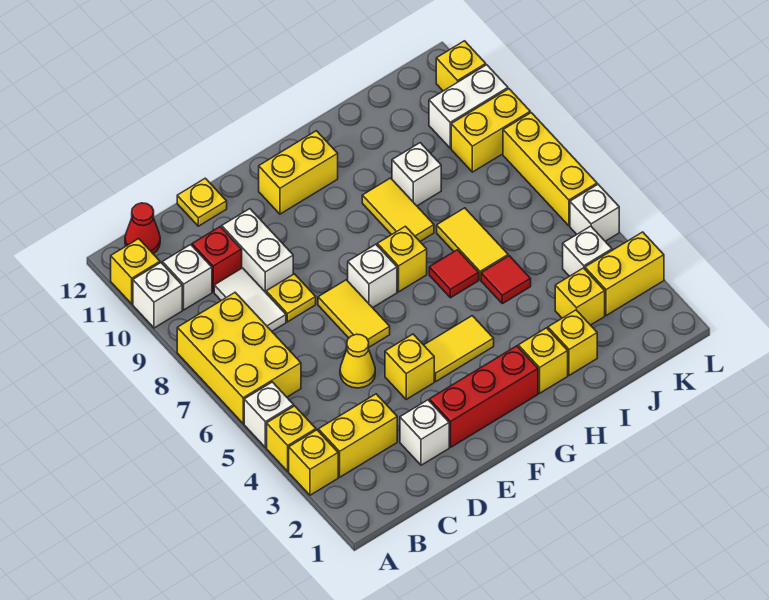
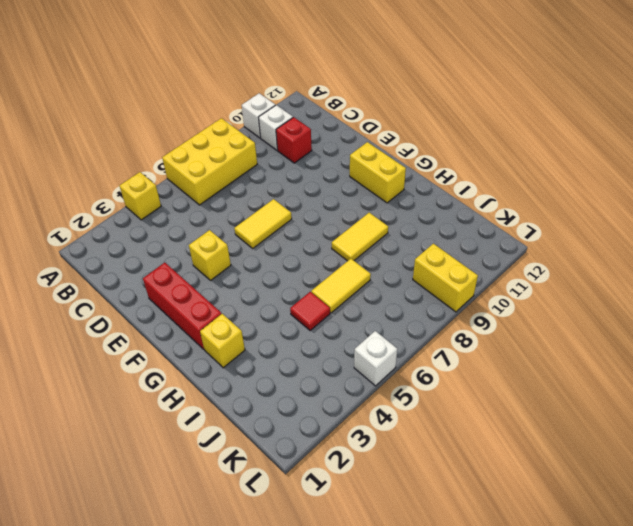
none -> yellow 1x1 brick [289,430,338,495]
none -> white 1x1 brick [244,382,294,448]
none -> yellow 1x1 brick [111,239,160,304]
none -> yellow 1x2 brick [318,394,397,477]

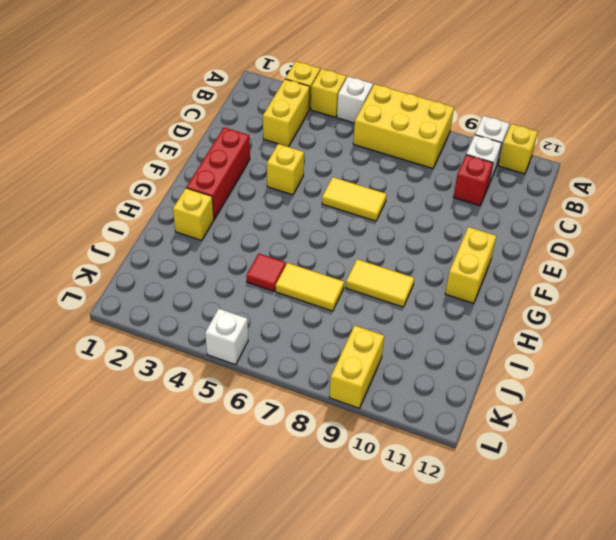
none -> red 1x1 cone [125,203,160,254]
none -> white 1x2 tile [214,268,286,331]
none -> white 1x1 brick [400,400,449,465]
none -> yellow 1x1 cone [340,334,375,388]

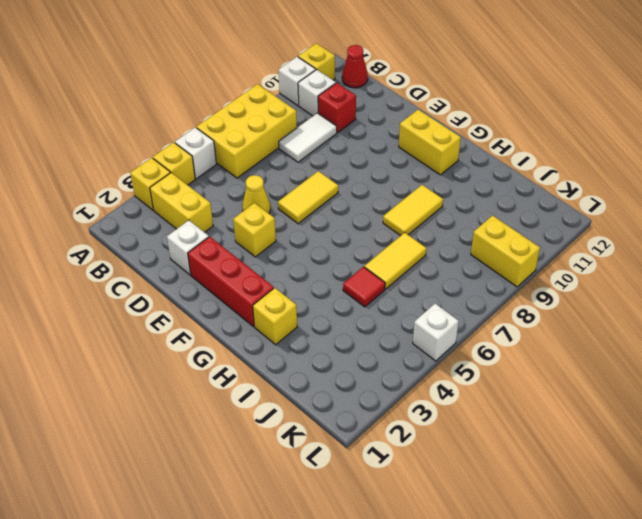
none -> yellow 1x1 plate [266,274,316,322]
none -> white 1x2 brick [222,209,293,292]
none -> yellow 1x1 plate [177,178,227,226]
none -> yellow 1x2 tile [424,316,494,381]

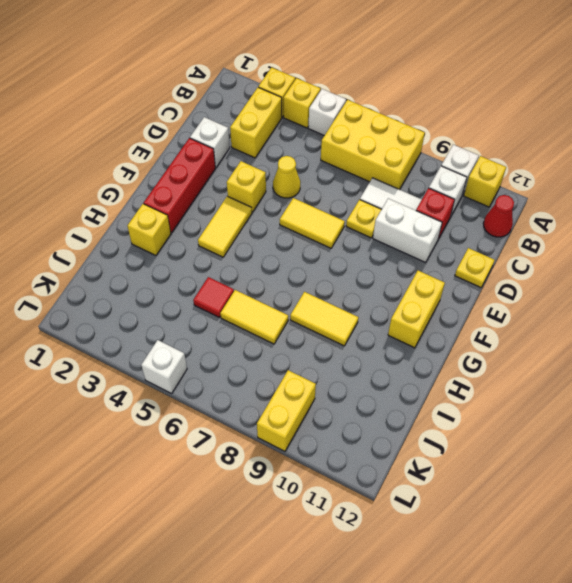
none -> white 1x1 brick [348,244,397,308]
none -> yellow 1x1 brick [377,226,427,292]
none -> red 1x1 tile [429,250,479,298]
none -> yellow 1x1 brick [548,310,597,375]

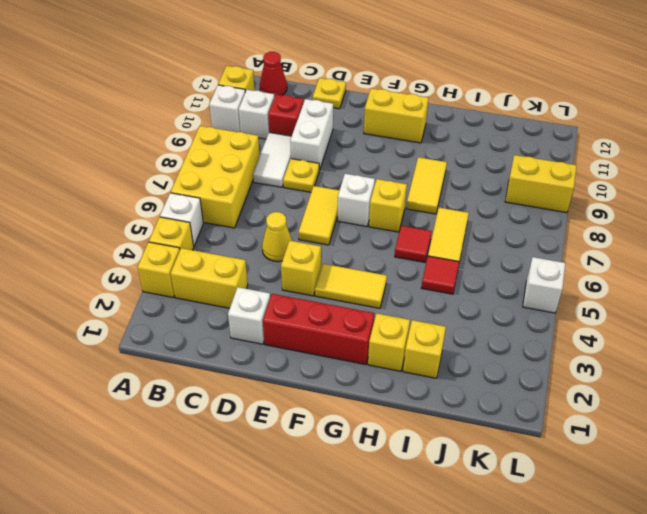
none -> white 1x1 brick [392,143,441,206]
none -> yellow 1x1 brick [555,268,605,325]
none -> yellow 1x2 brick [585,232,664,316]
none -> white 1x1 brick [563,226,612,276]

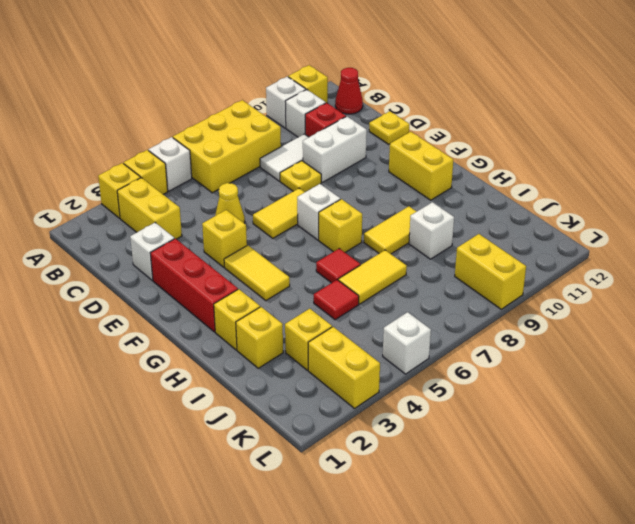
none -> white 1x1 brick [563,226,612,276]
none -> white 1x2 brick [429,65,508,148]
none -> yellow 1x3 brick [503,113,597,226]
none -> yellow 1x1 brick [436,41,486,91]

